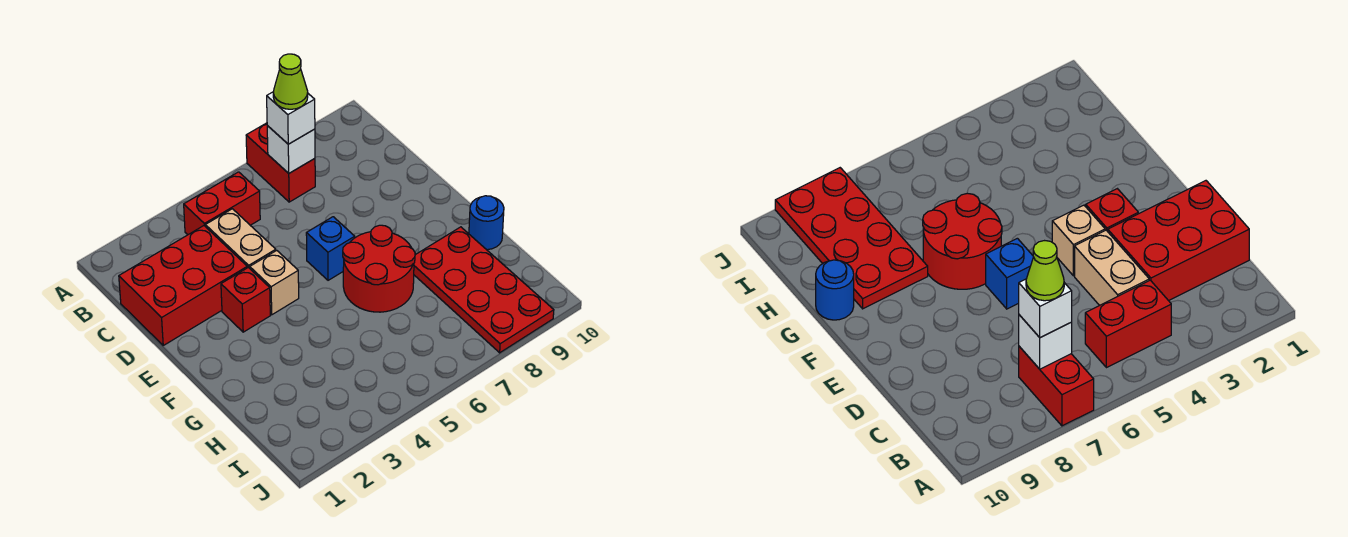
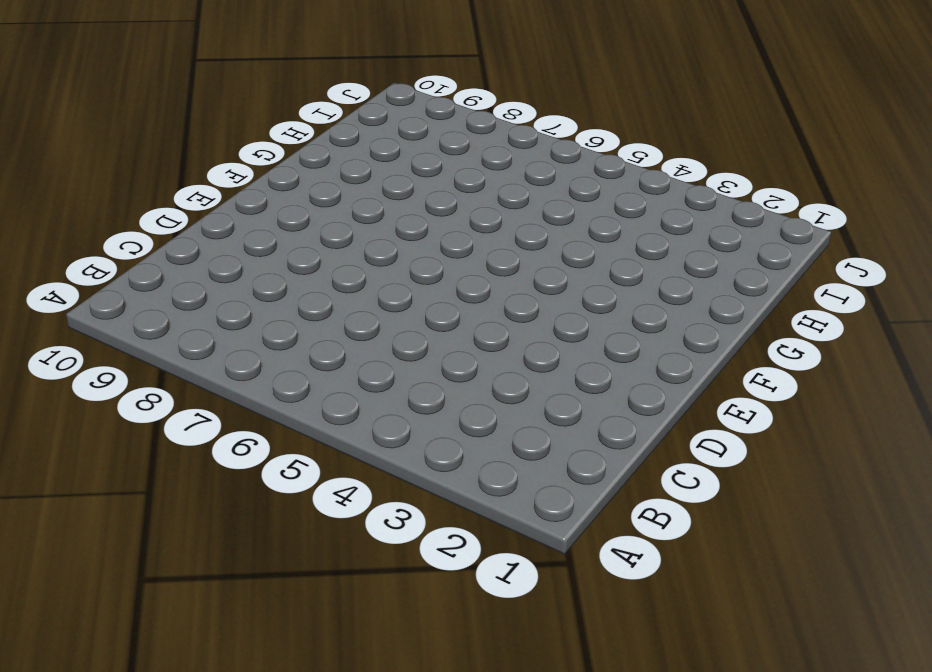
none -> red 1x2 brick [246,123,315,202]
none -> red 1x2 brick [184,172,260,235]
none -> red 2x3 brick [119,226,247,345]

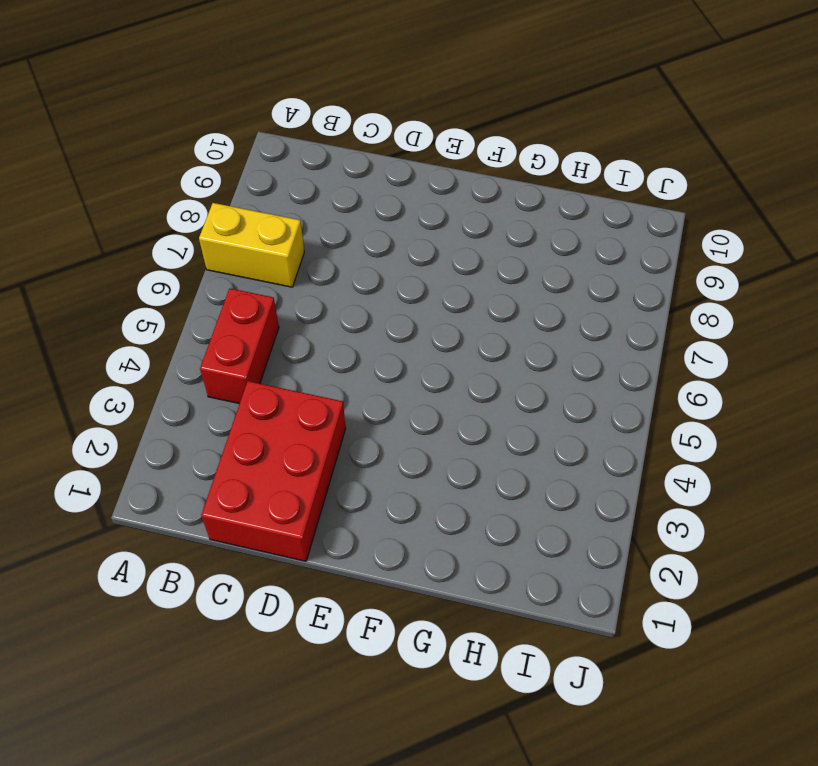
yellow 1x2 brick [199,203,304,287] -> red 1x2 brick [246,123,315,202]
none -> tan 1x2 brick [205,209,276,268]
none -> red 1x1 brick [221,267,270,332]
none -> tan 1x1 brick [250,250,299,315]

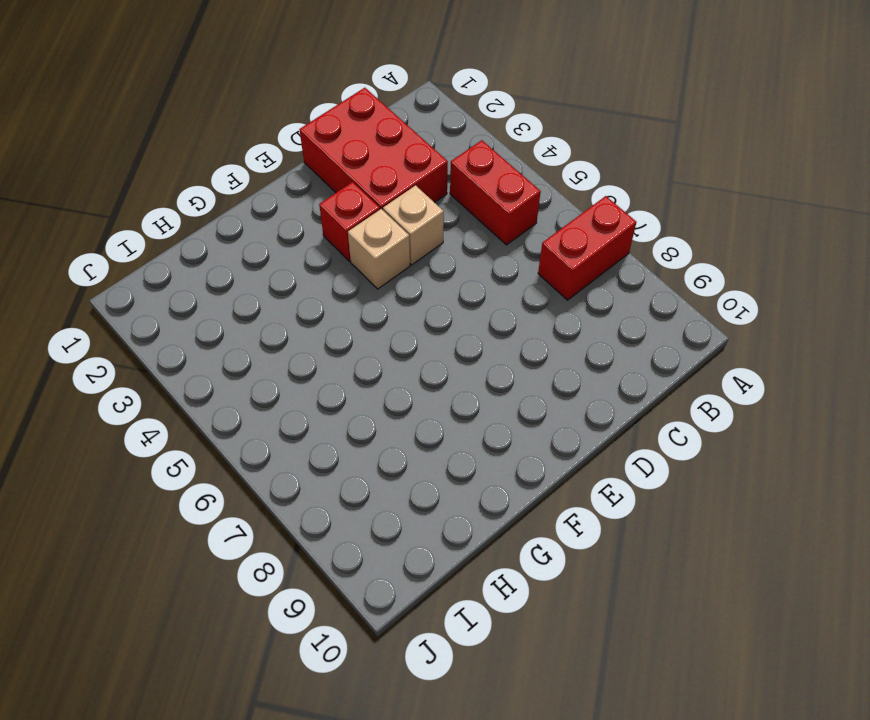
tan 1x1 brick [383,185,444,265] -> tan 1x2 brick [205,209,276,268]
none -> blue 1x1 brick [306,217,355,280]
none -> red 2x2 round brick [343,225,415,312]
none -> red 2x4 plate [414,227,554,353]

